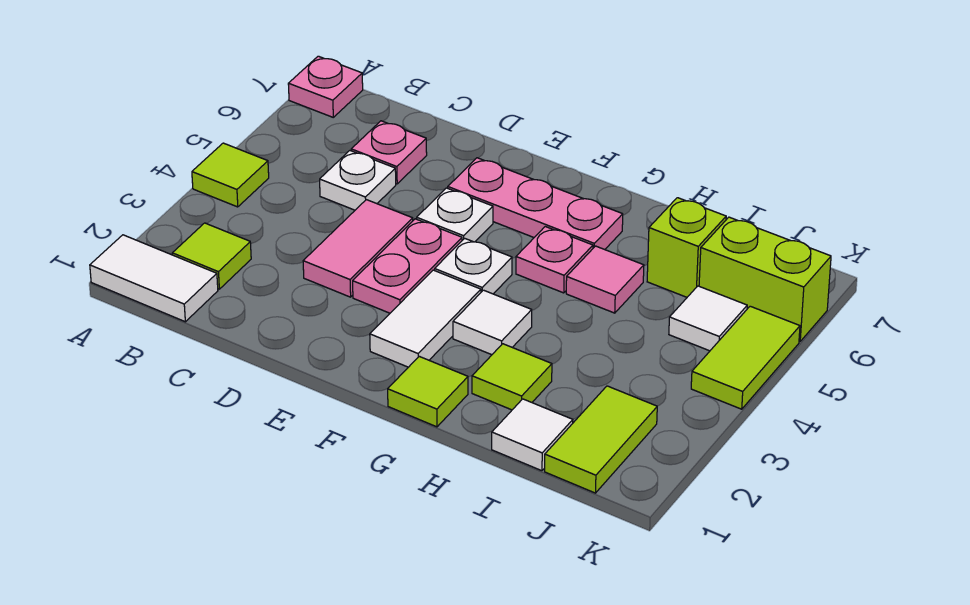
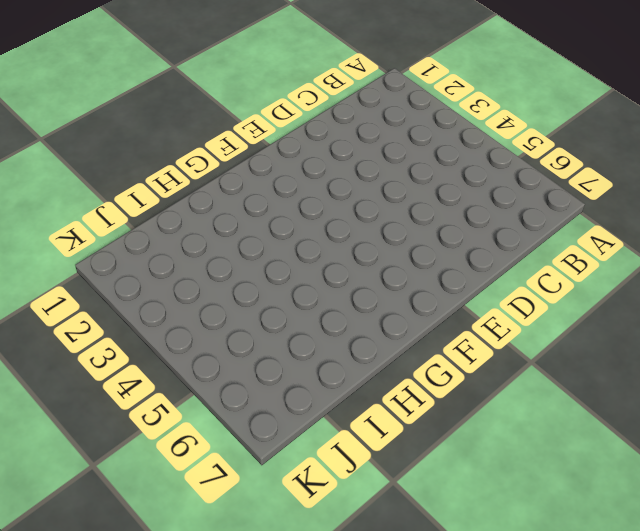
none -> white 1x2 tile [90,235,218,322]
none -> lime 1x1 tile [192,143,269,207]
none -> pink 1x1 plate [288,56,363,117]

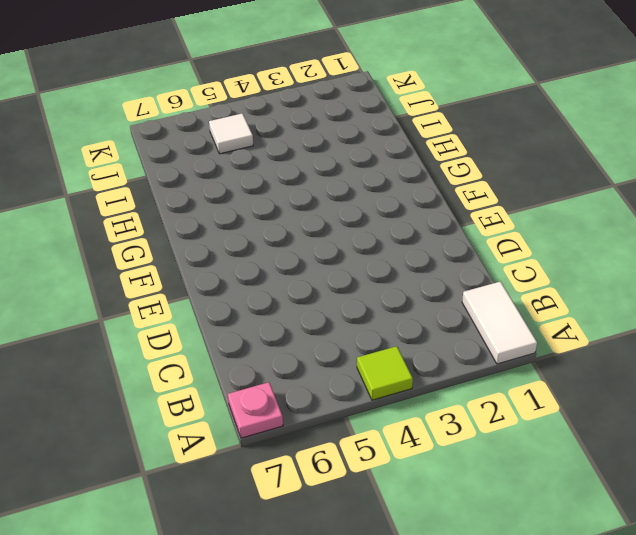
none -> lime 1x1 tile [172,223,251,289]
none -> white 1x1 plate [320,151,396,210]
none -> pink 1x1 plate [351,121,427,184]

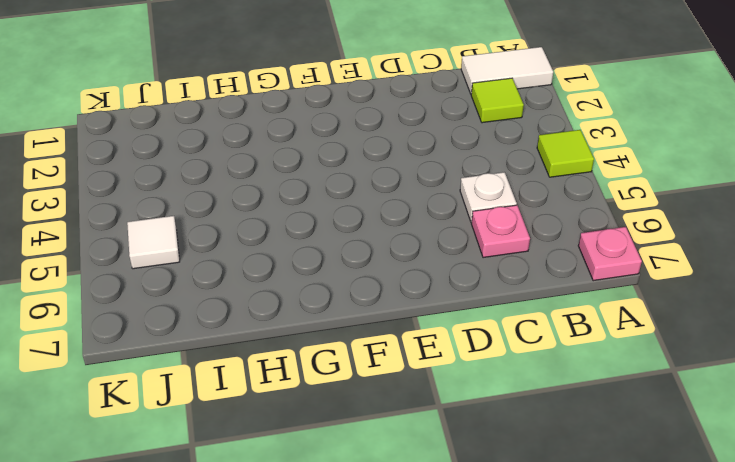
none -> pink 1x2 tile [303,200,413,297]
none -> pink 1x2 plate [353,219,462,313]
none -> white 1x1 plate [417,188,493,242]

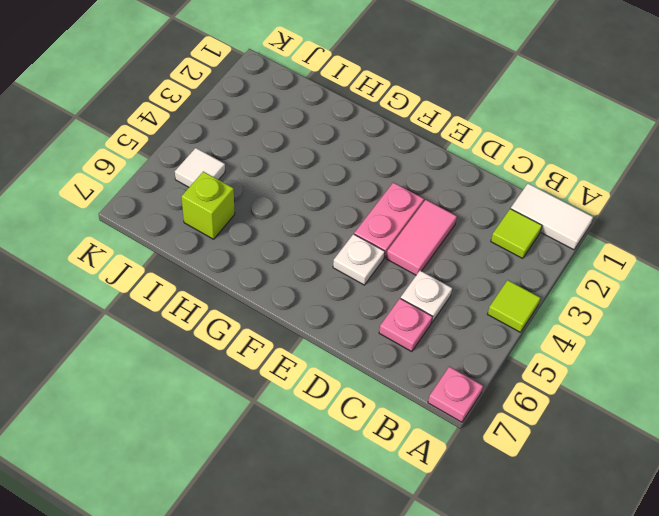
none -> pink 1x3 plate [448,158,623,250]
none -> white 1x2 tile [370,270,481,367]
none -> white 1x1 plate [435,238,512,294]

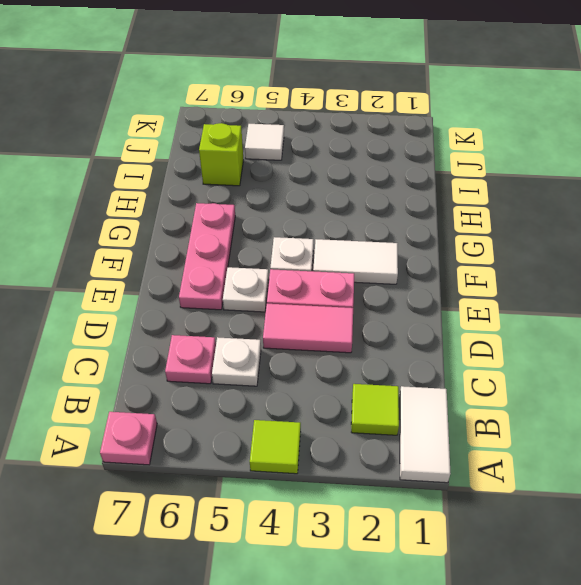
none -> lime 1x1 tile [388,356,468,427]
none -> white 1x1 tile [453,290,532,355]
none -> pink 1x1 plate [516,227,593,293]

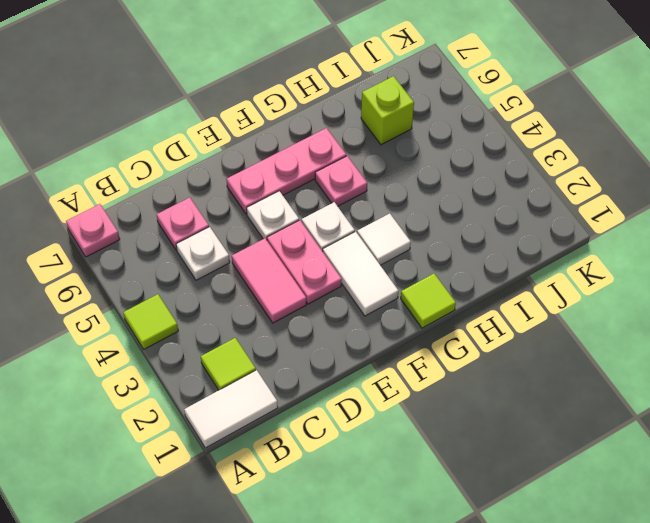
none -> lime 1x1 tile [472,344,552,410]
none -> pink 1x1 tile [566,246,644,313]
none -> white 1x1 tile [492,399,573,471]

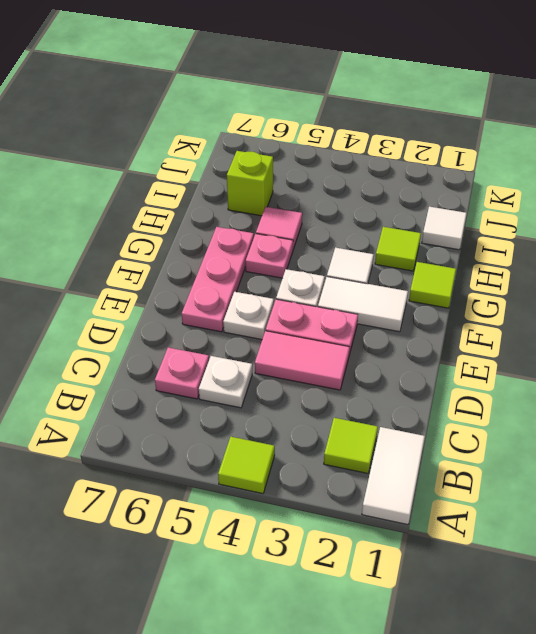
none -> pink 1x1 plate [288,56,363,117]
none -> lime 1x2 tile [545,386,657,493]
none -> white 1x1 tile [669,286,747,351]

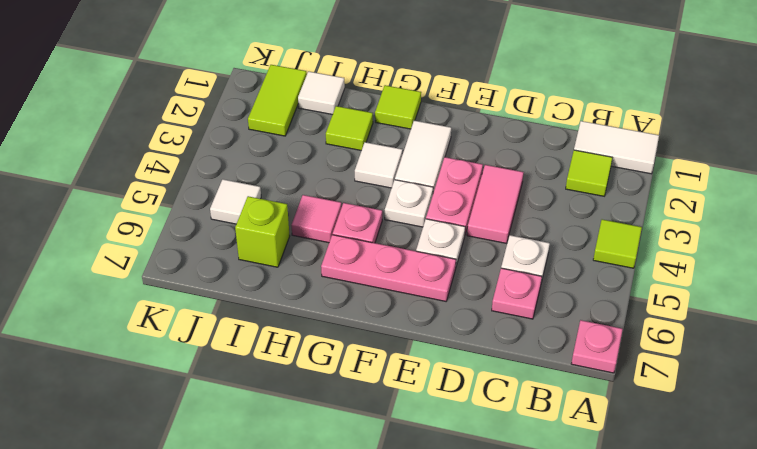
none -> lime 1x2 brick [699,217,831,341]
none -> lime 1x2 tile [691,306,800,409]

